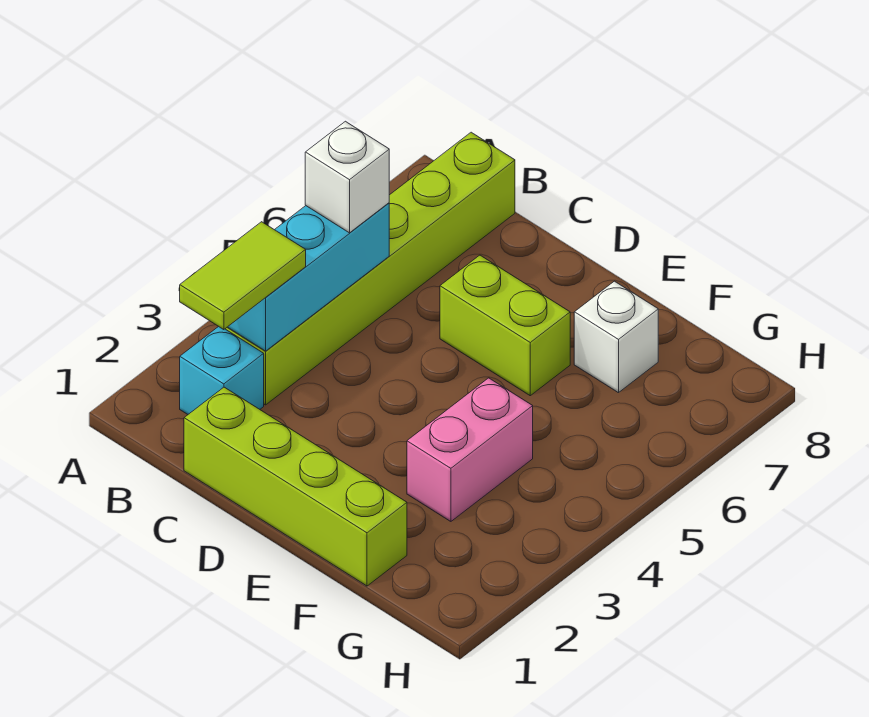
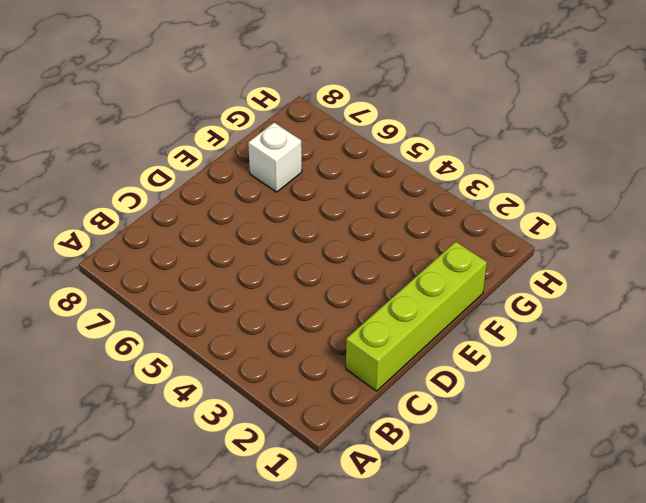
none -> cyan 1x1 brick [180,326,264,414]
none -> lime 1x6 brick [225,132,515,405]

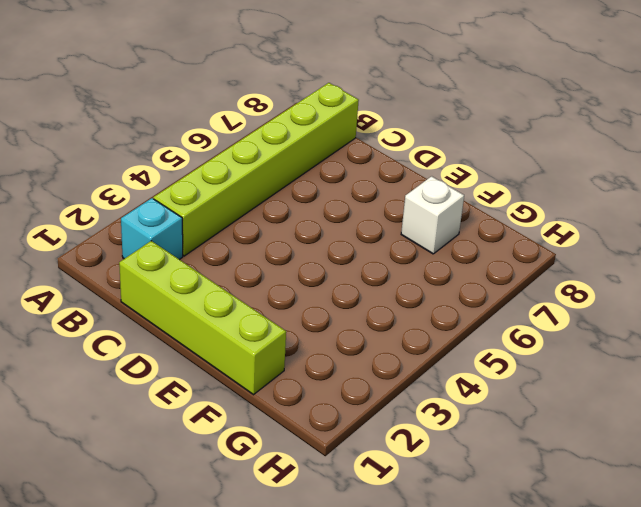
none -> lime 1x2 brick [440,255,570,396]
none -> pink 1x2 brick [407,378,533,521]

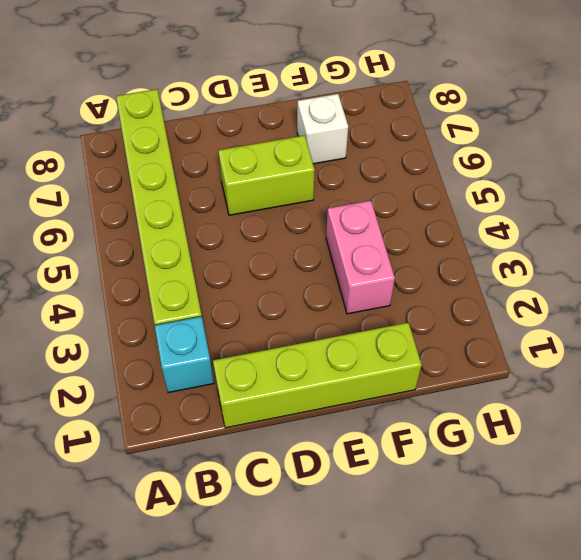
none -> cyan 1x3 brick [228,203,389,351]
none -> lime 1x2 tile [180,222,306,330]

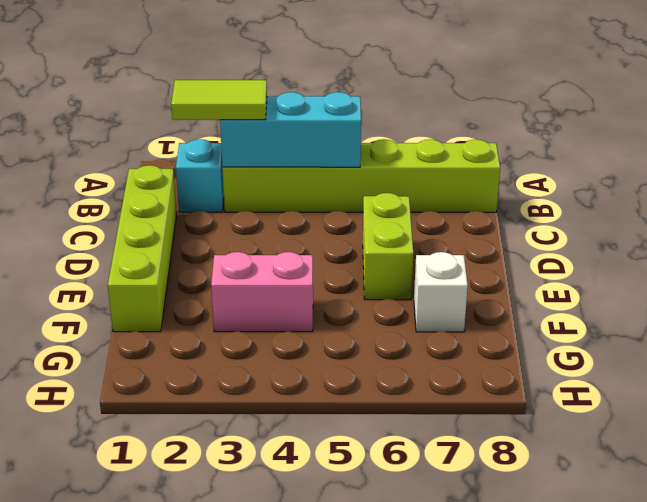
none -> white 1x1 brick [305,121,389,233]

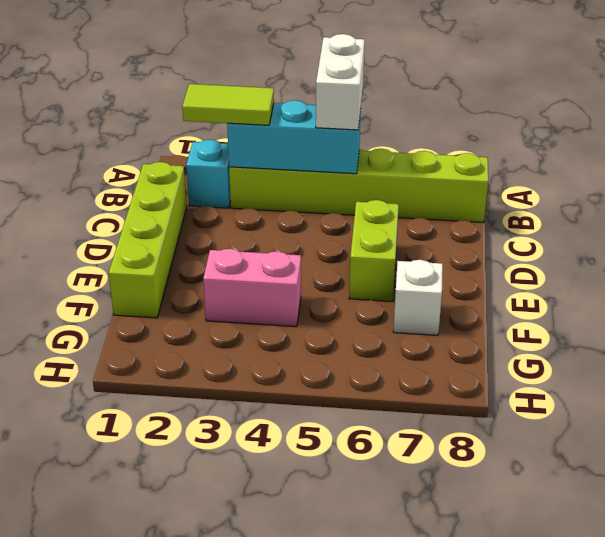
white 1x2 brick [316,34,365,130] -> white 1x1 brick [305,121,389,233]

